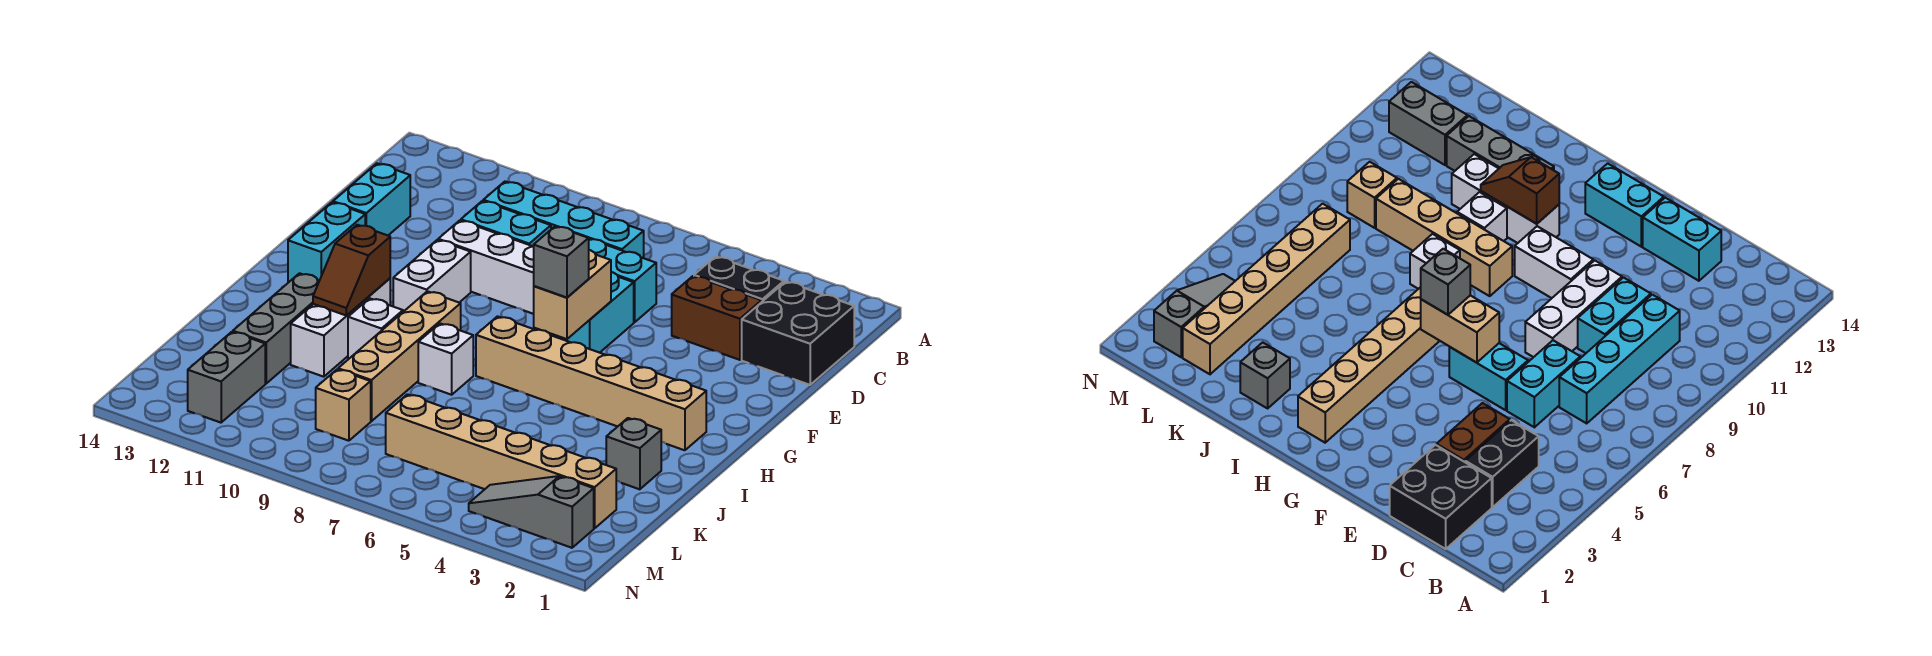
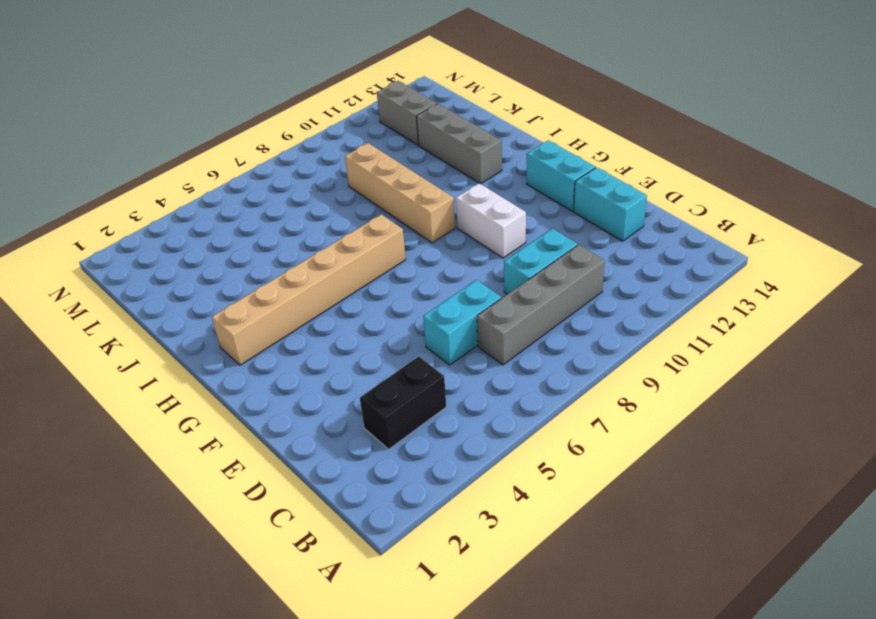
grey 1x4 brick [477,245,605,365] -> cyan 1x4 brick [483,181,644,258]
none -> black 2x2 brick [742,282,854,385]
none -> brown 1x2 brick [672,276,761,360]
none -> cyan 1x2 brick [556,272,634,353]

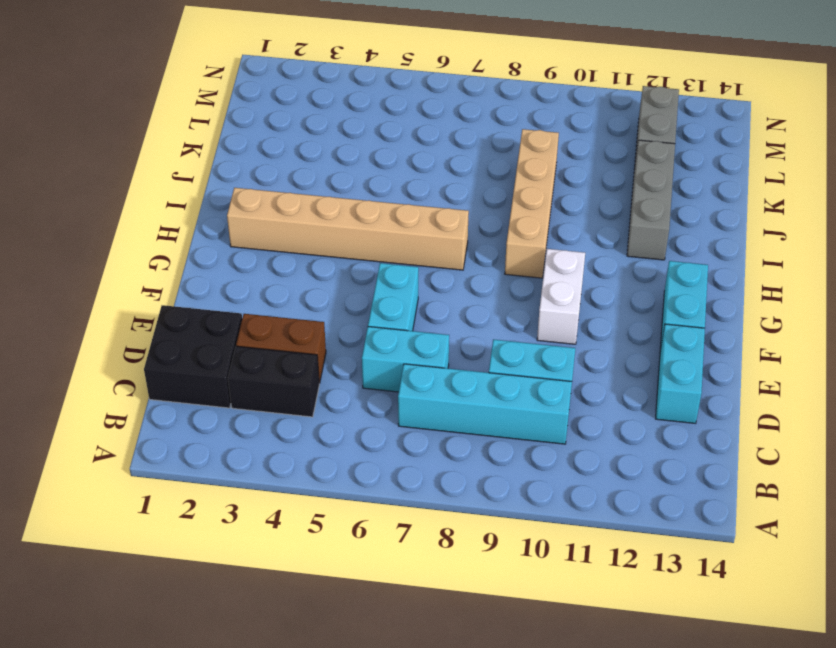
none -> white 1x3 brick [438,220,534,314]
none -> white 1x3 brick [291,279,390,377]
none -> white 1x1 brick [418,323,473,395]

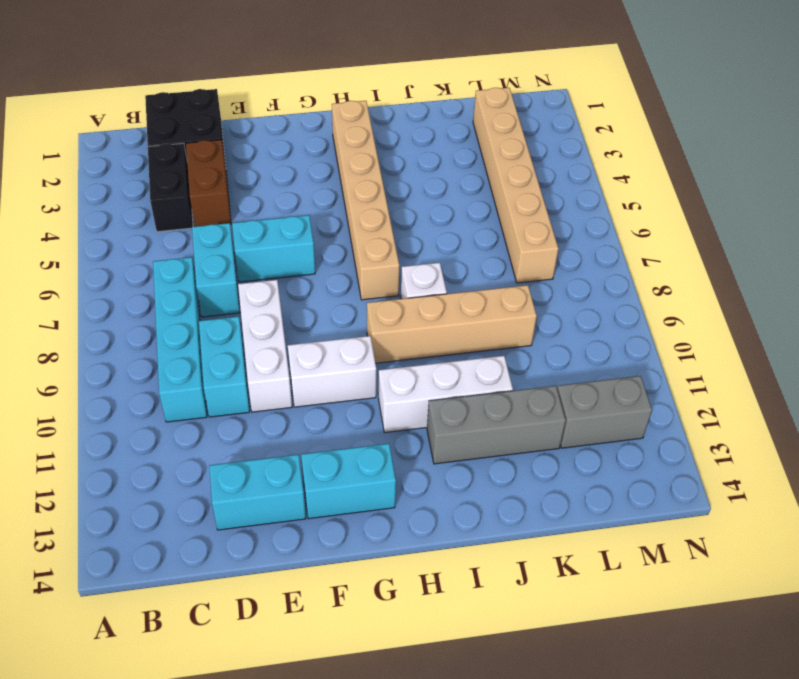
none -> white 1x1 brick [348,298,403,358]
none -> grey 1x1 brick [606,418,661,489]
none -> tan 1x1 brick [316,369,371,441]

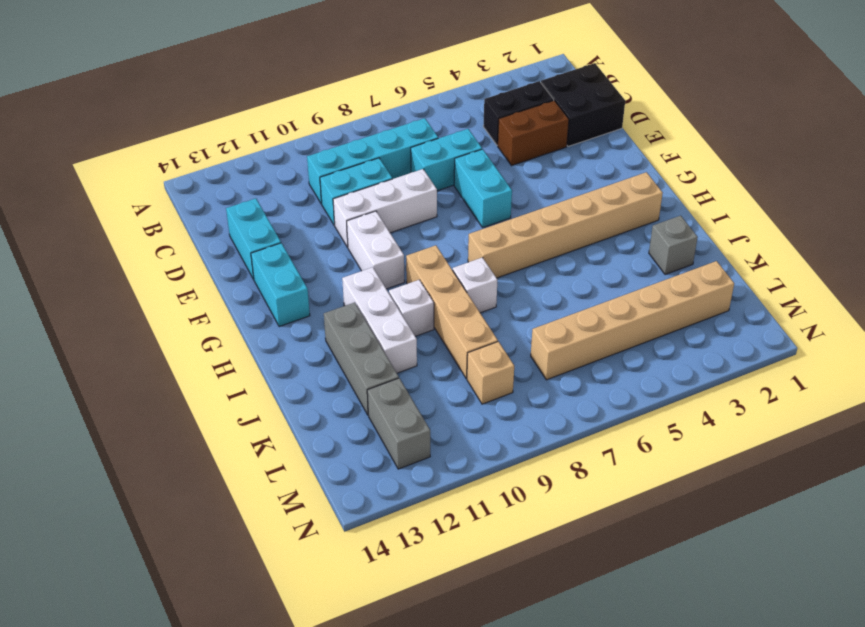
none -> grey 1x3 slope [469,476,594,548]
none -> tan 1x2 brick [534,250,611,339]
none -> brown 1x2 slope [313,225,390,315]

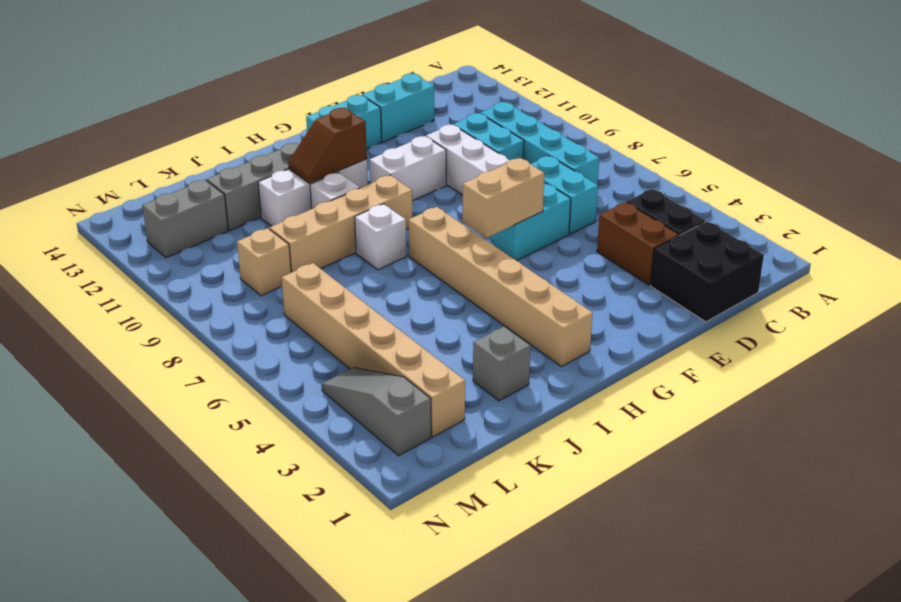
none -> grey 1x1 brick [534,226,589,297]

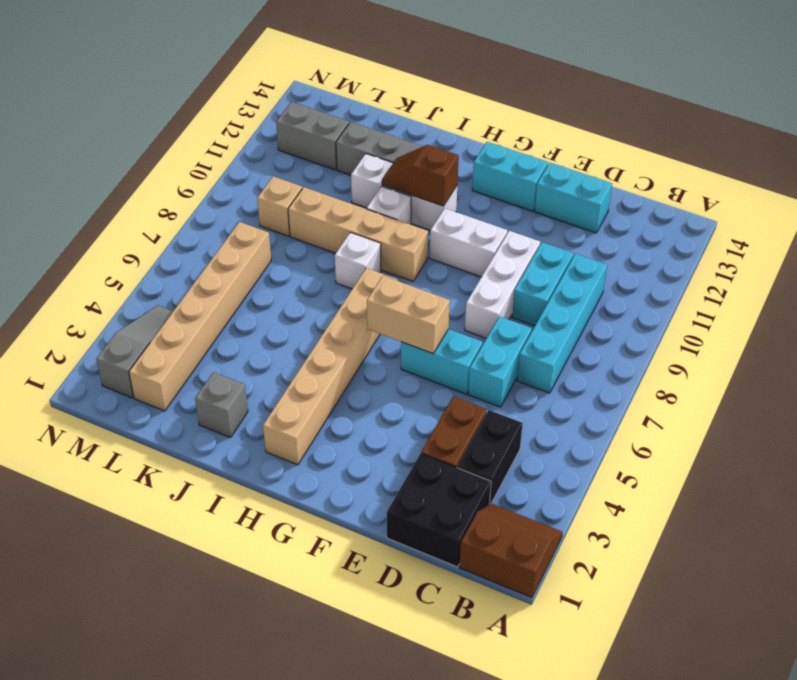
brown 2x2 slope [459,504,563,598] -> none
none -> grey 1x1 brick [534,226,589,297]

